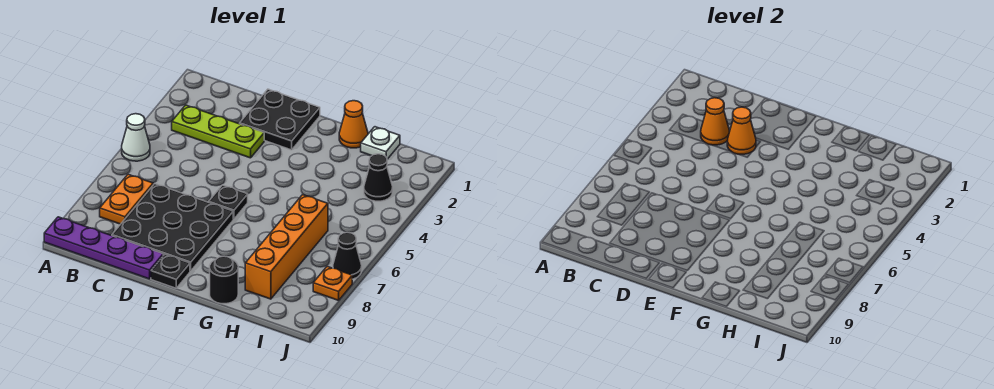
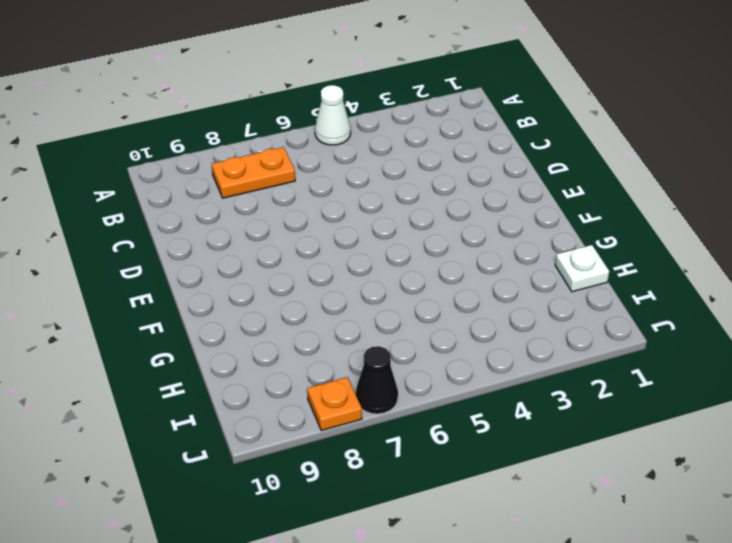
none -> purple 1x4 plate [44,217,163,279]
none -> lime 1x3 plate [172,105,264,158]
none -> black 3x3 plate [112,184,233,271]

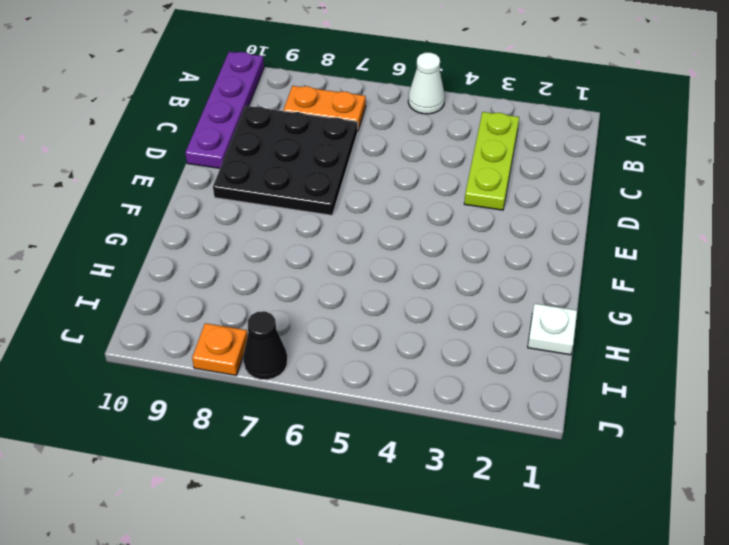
none -> black 2x2 plate [240,89,320,150]
none -> black 1x1 plate [209,185,248,219]
none -> black 1x1 plate [151,254,190,288]

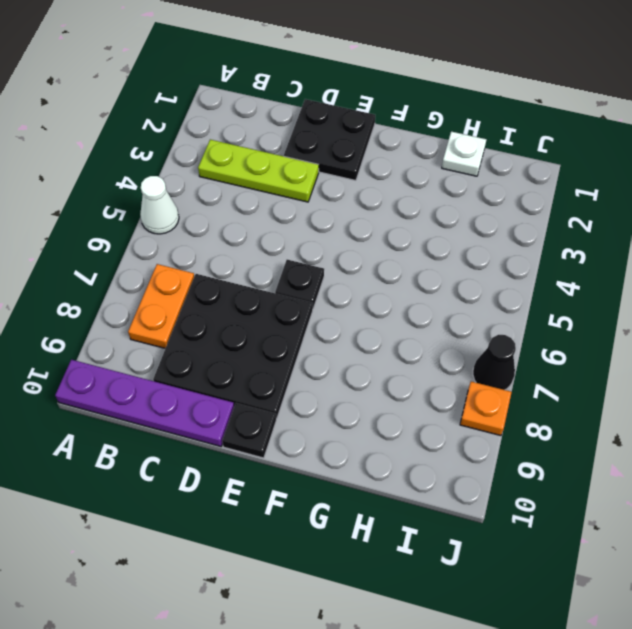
none -> orange 1x1 cone [339,101,368,148]
none -> black 1x1 round brick [210,256,238,304]
none -> orange 1x4 brick [245,195,328,299]

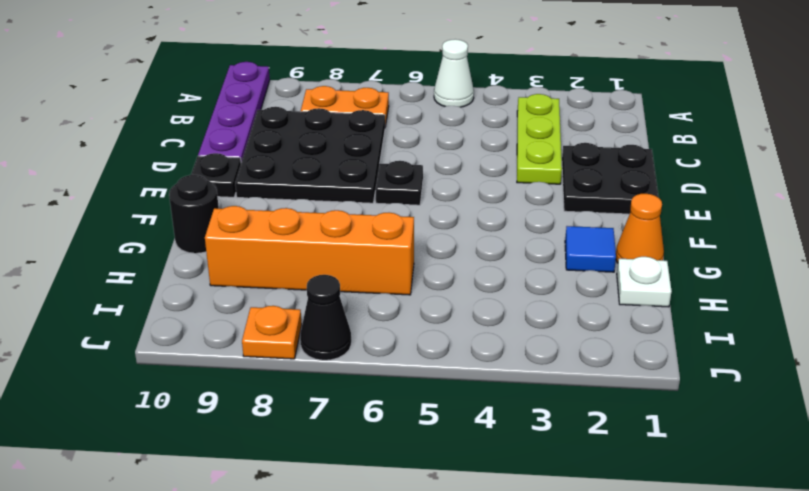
blue 1x1 tile [565,226,616,272] -> none
none -> black 1x1 cone [364,154,393,201]
none -> orange 1x1 cone [701,98,729,145]
none -> orange 1x1 cone [727,107,756,154]

